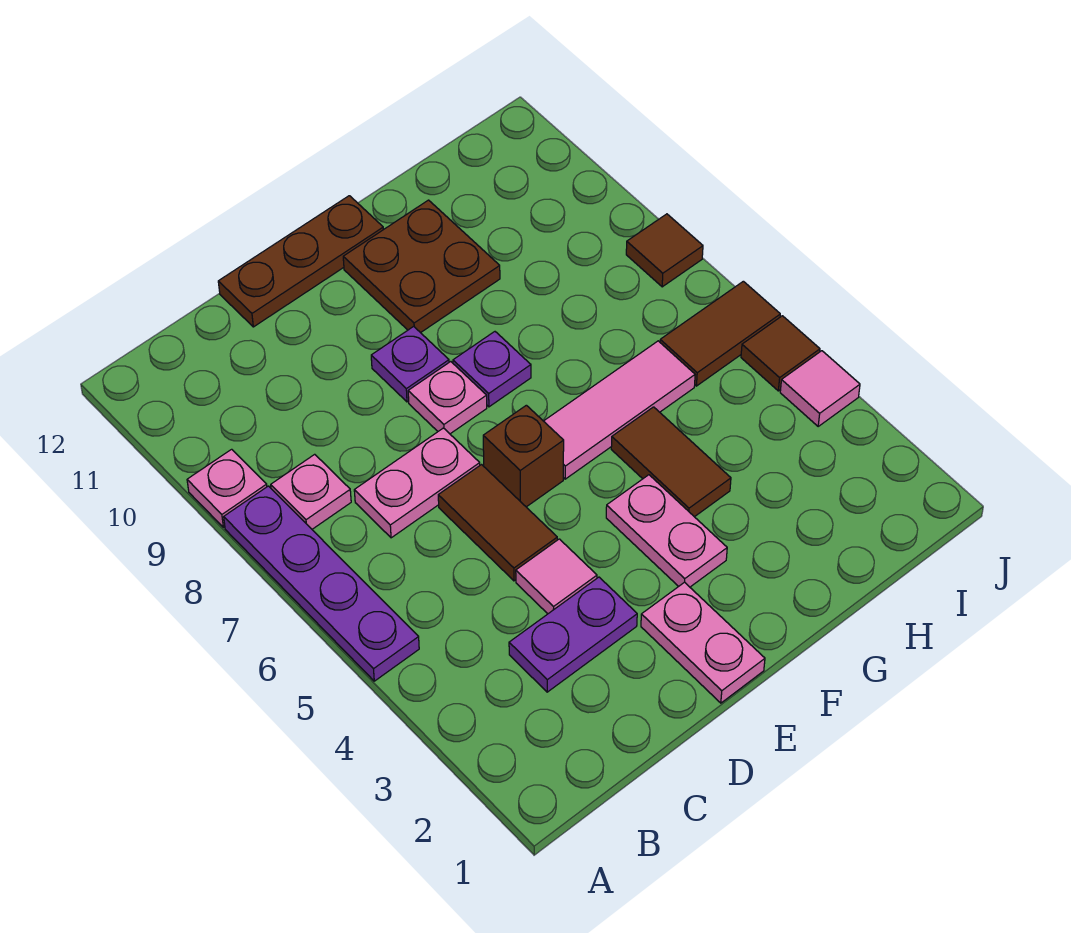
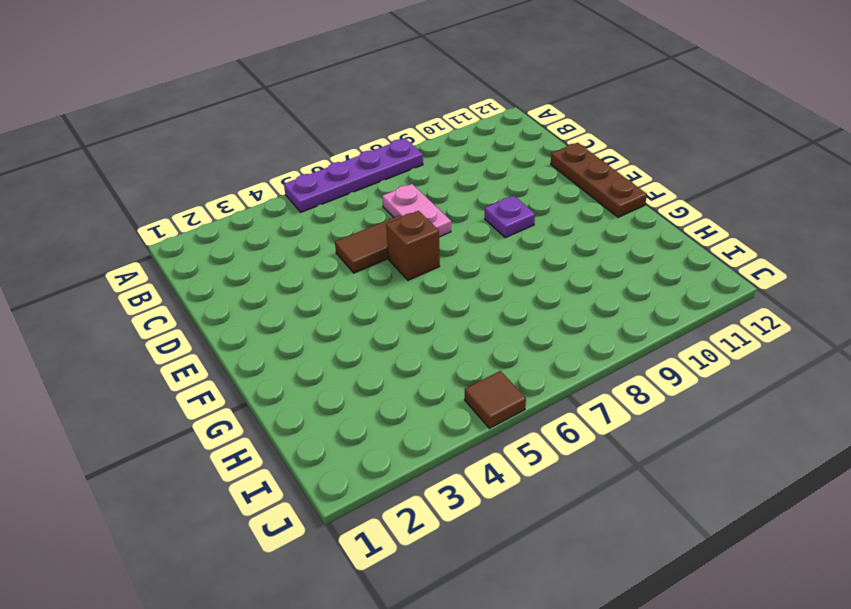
none -> pink 1x1 plate [187,449,267,527]
none -> pink 1x1 plate [271,454,351,529]
none -> purple 1x2 plate [509,577,637,692]

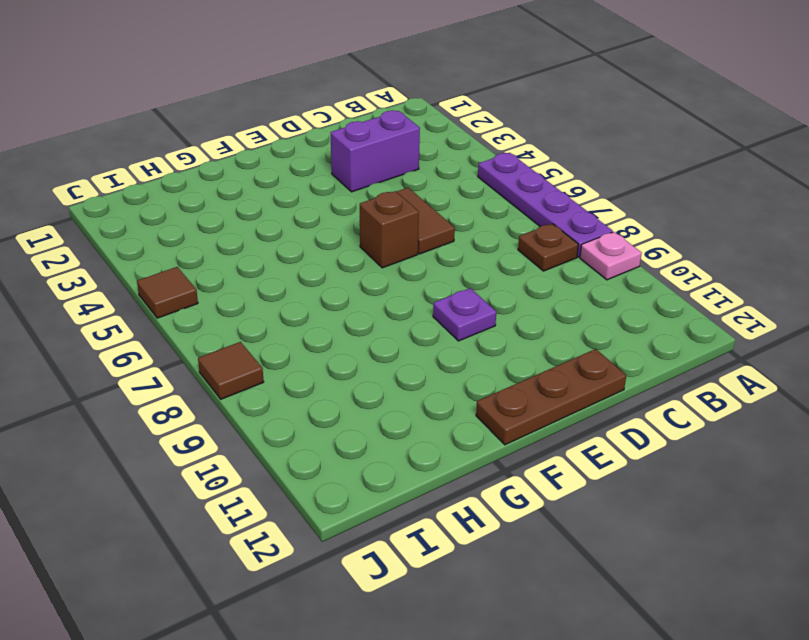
brown 1x1 plate [518,224,578,271] -> pink 1x1 plate [271,454,351,529]
purple 1x2 brick [331,110,420,192] -> purple 1x2 plate [509,577,637,692]
none -> pink 1x2 plate [354,428,480,538]
none -> pink 1x1 tile [516,539,597,614]
none -> pink 1x2 plate [641,582,765,703]

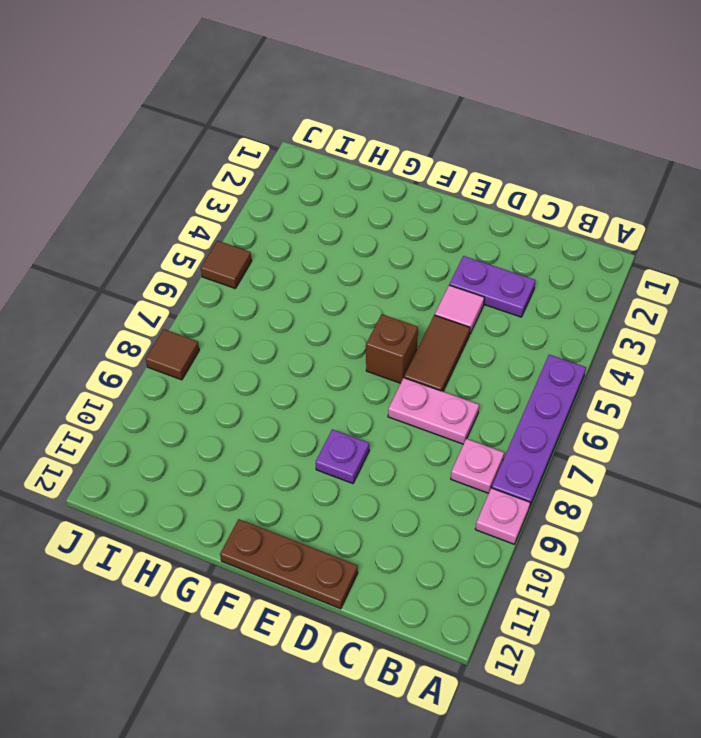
none -> pink 1x2 plate [641,582,765,703]
none -> pink 1x1 plate [408,362,487,434]
none -> pink 1x2 plate [606,475,727,587]

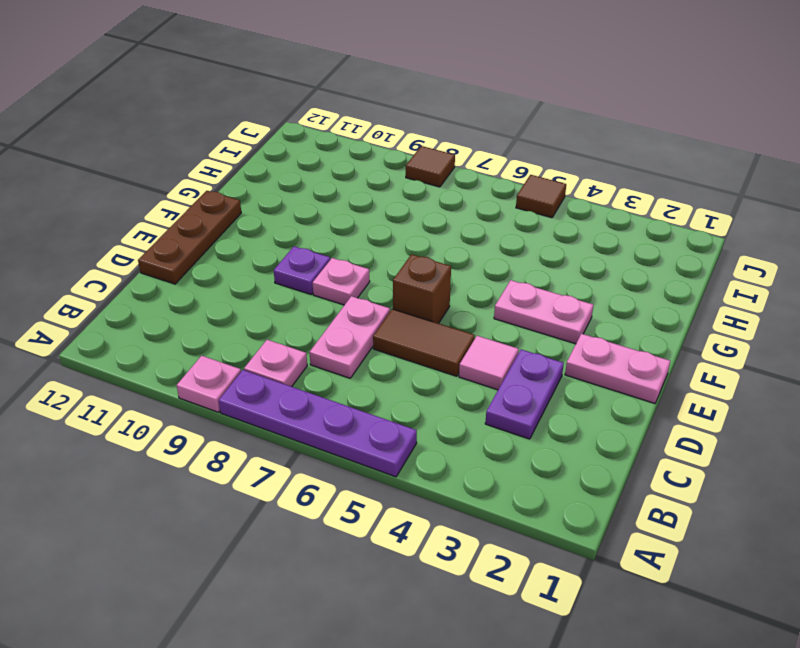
none -> pink 1x3 tile [544,341,695,479]
none -> purple 1x1 plate [453,332,531,407]
none -> brown 2x2 plate [343,200,500,333]

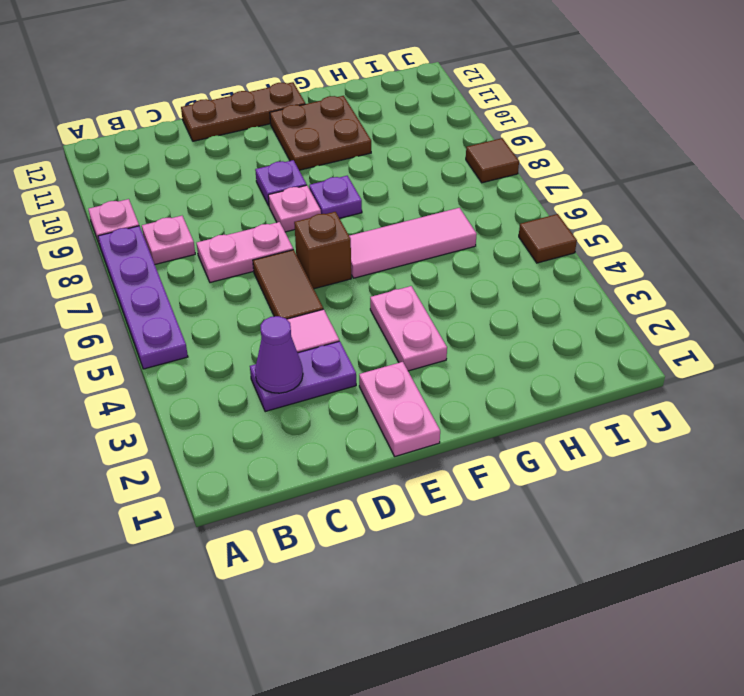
purple 1x1 cone [255,316,303,393] -> none
none -> brown 1x2 tile [611,407,731,517]
none -> brown 1x2 tile [660,281,780,386]
none -> pink 1x1 tile [780,351,860,426]

